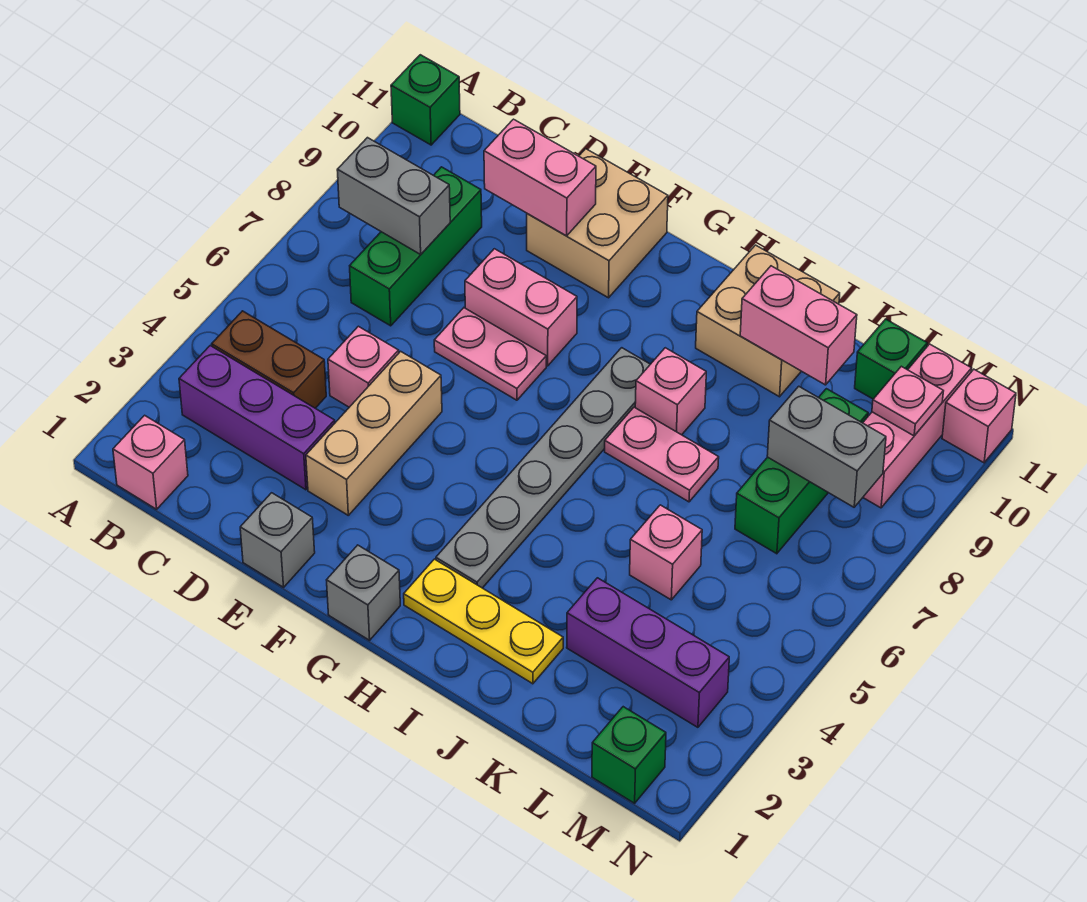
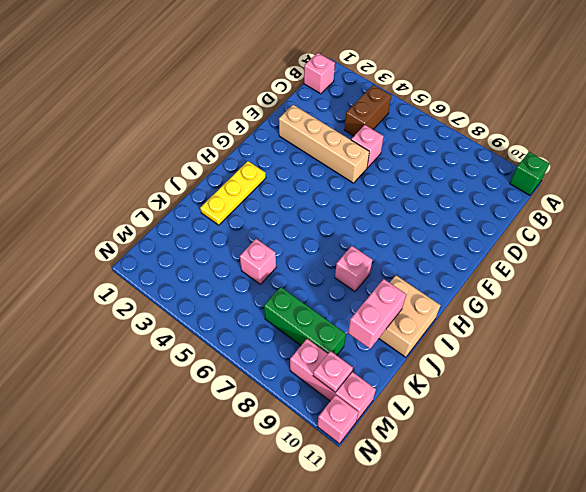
tan 1x4 brick [279,105,369,183] -> tan 1x3 brick [306,351,442,515]
none -> purple 1x3 brick [179,346,335,490]
none -> green 1x3 brick [350,167,482,326]
none -> grey 1x1 brick [240,493,315,587]

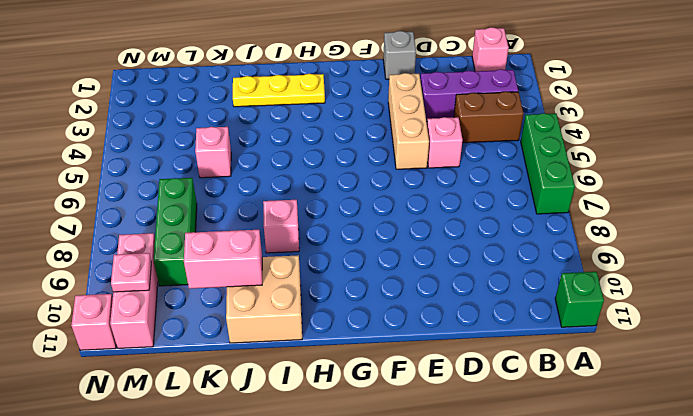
green 1x3 brick [521,113,575,214] -> green 1x3 brick moved to [350,167,482,326]
none -> pink 1x2 plate [434,308,546,400]
none -> pink 1x2 brick [465,249,577,366]
none -> tan 2x2 brick [527,149,668,298]

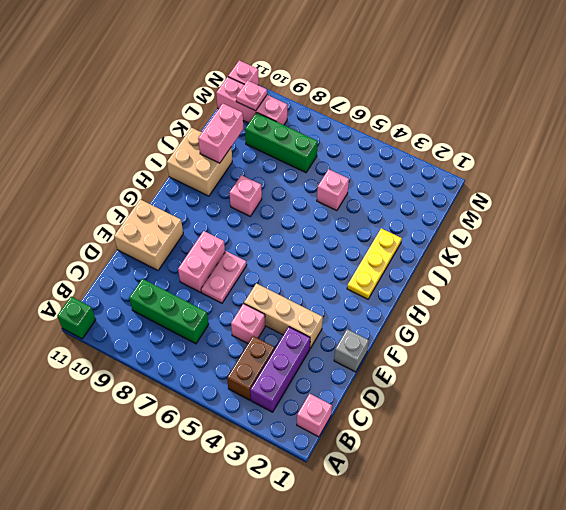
none -> grey 1x1 brick [327,545,400,640]
none -> grey 1x6 plate [436,348,650,588]
none -> pink 1x2 plate [605,407,719,502]

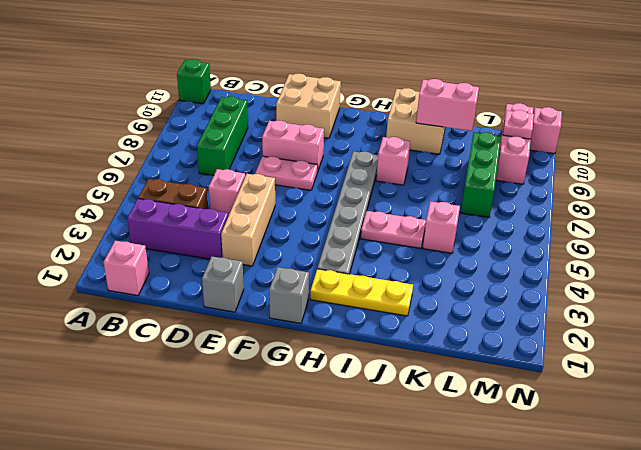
pink 1x2 plate [361,211,426,248] -> pink 1x2 plate moved to [605,407,719,502]
none -> purple 1x3 brick [567,578,729,727]
none -> green 1x1 brick [855,319,927,399]
none -> green 1x1 brick [592,707,666,803]

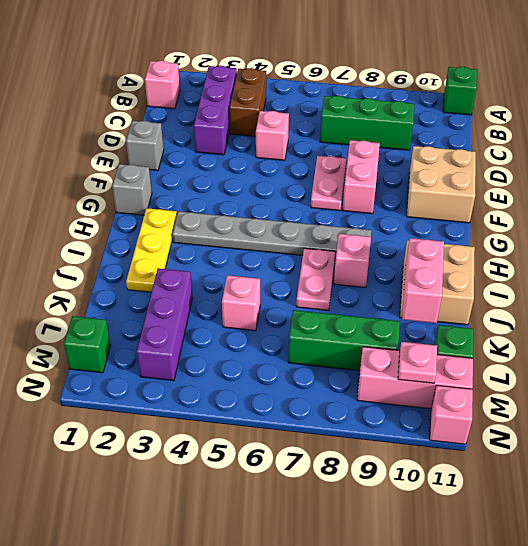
none -> tan 1x3 brick [306,351,442,515]
none -> grey 1x2 brick [337,138,450,254]
none -> pink 1x2 brick [484,119,596,236]

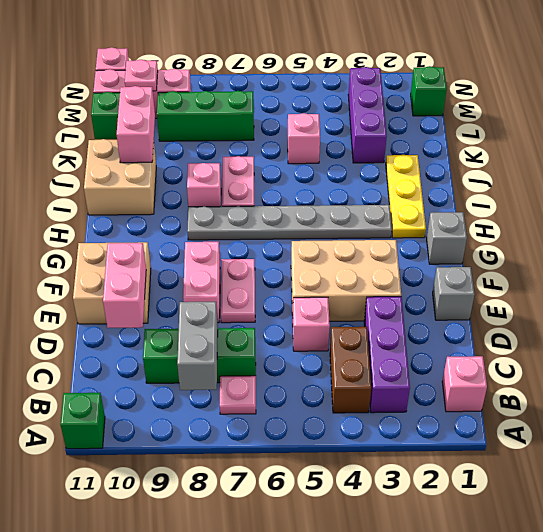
pink 1x1 plate [220,376,256,414] -> none
tan 2x3 brick [291,240,401,321] -> tan 1x3 brick [306,351,442,515]
none -> grey 1x2 brick [767,386,886,507]

